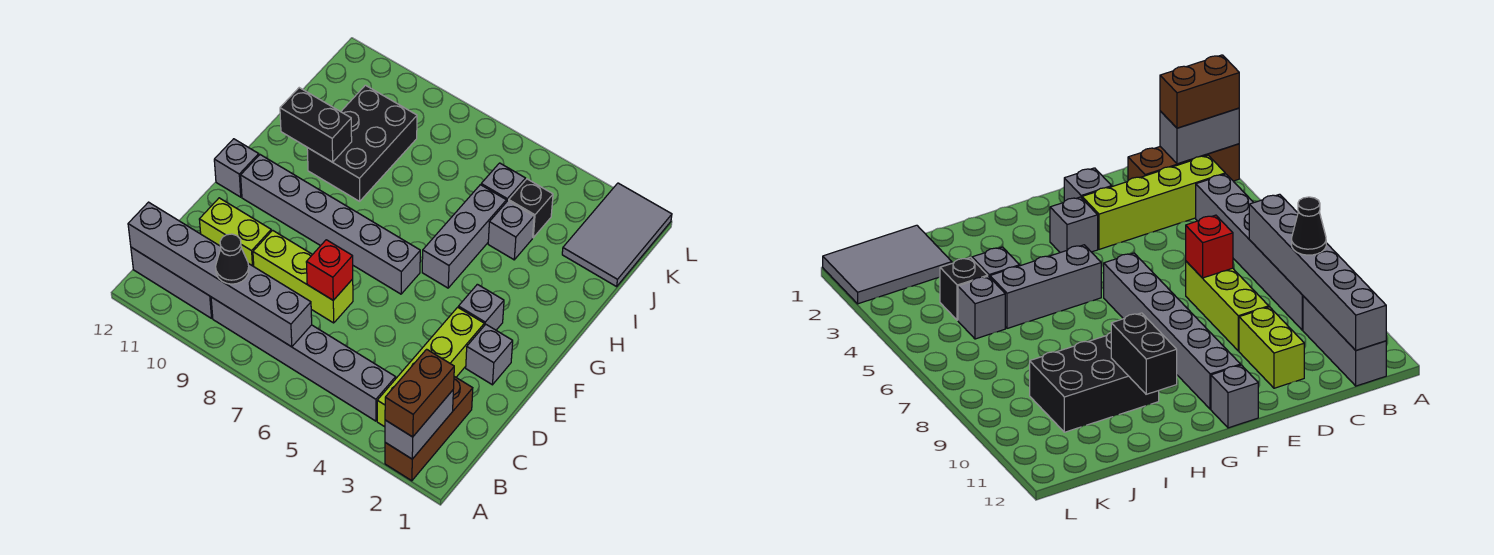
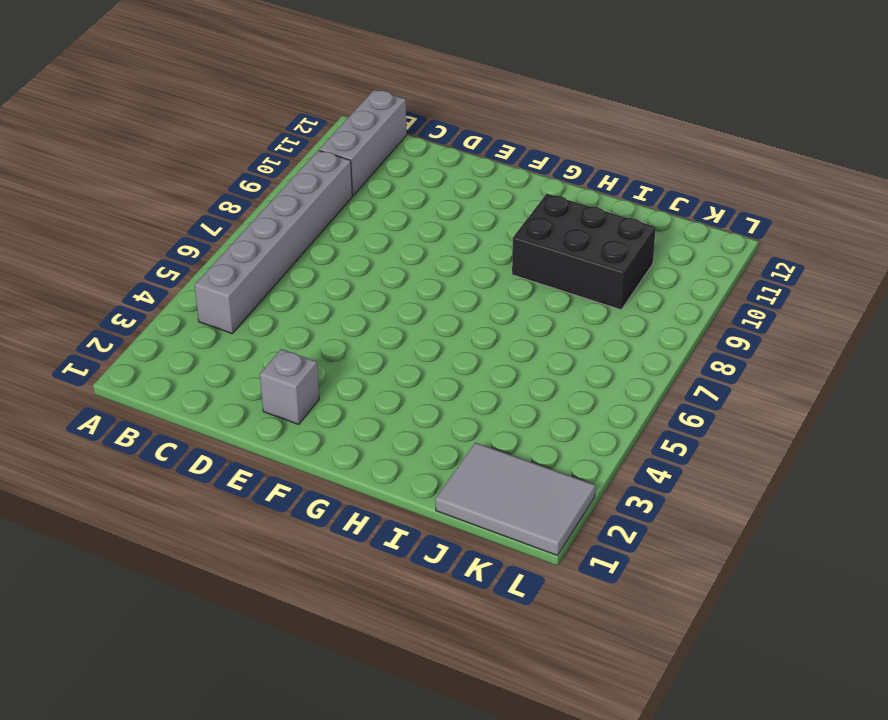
none -> brown 1x3 brick [385,377,473,481]
none -> lime 1x4 brick [377,307,484,427]
none -> lime 1x3 brick [253,230,353,323]

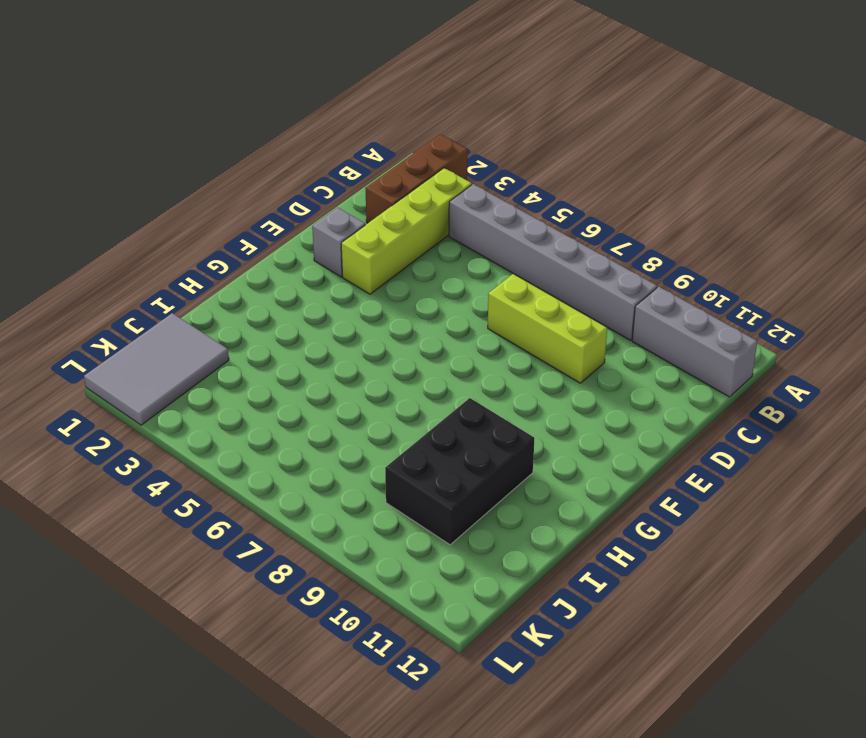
none -> lime 1x2 brick [199,198,271,266]
none -> grey 1x1 brick [458,284,504,330]
none -> grey 1x6 brick [241,155,420,294]

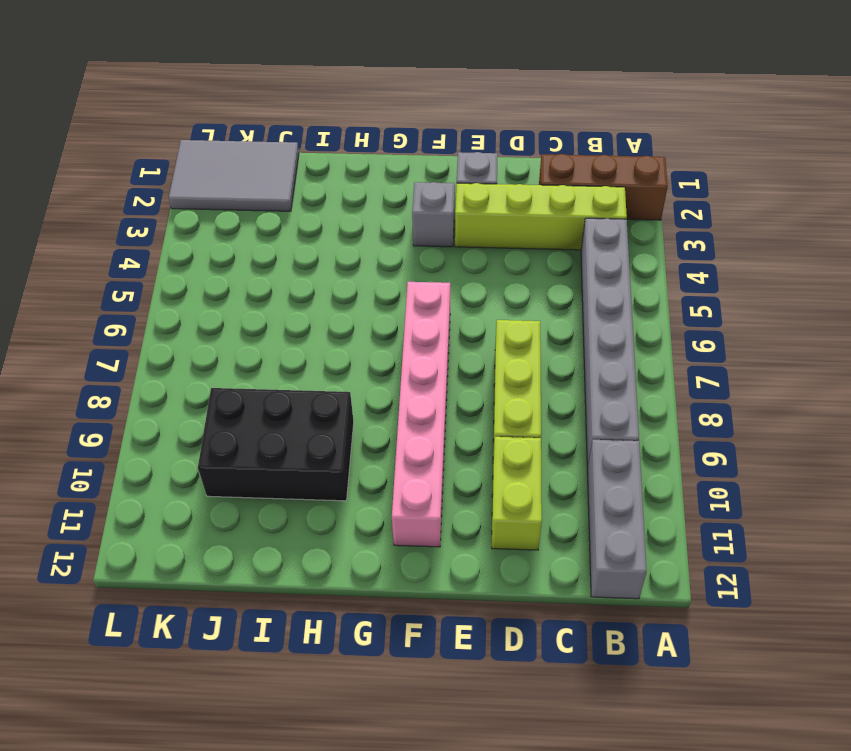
pink 1x6 brick [392,282,450,547] -> grey 1x6 brick [241,155,420,294]
none -> grey 1x1 brick [214,139,259,197]
none -> grey 1x3 brick [422,185,506,288]
none -> grey 1x1 brick [488,201,534,260]

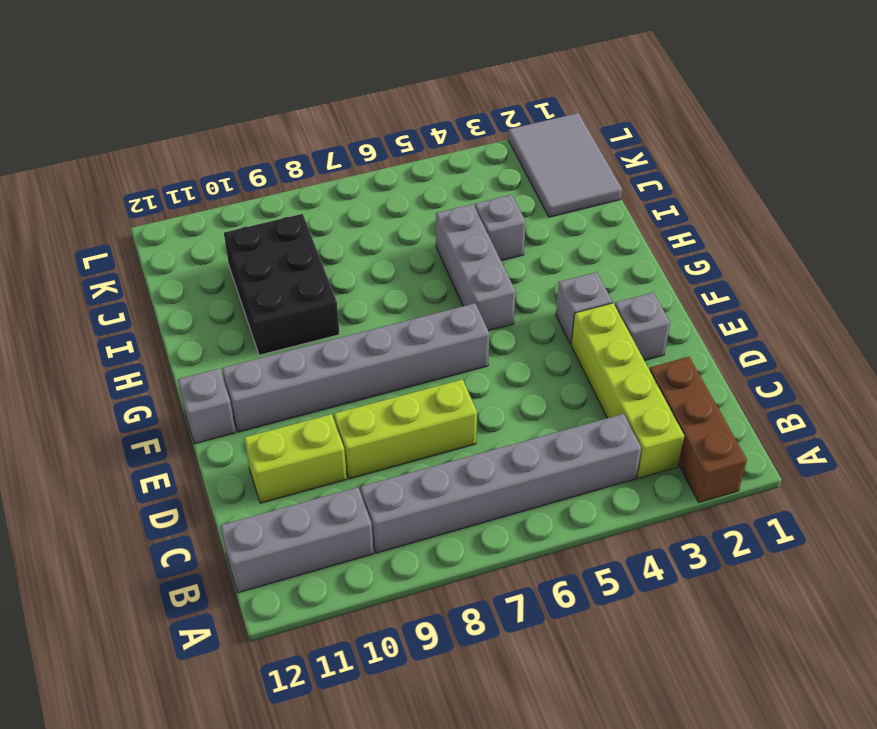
none -> black 1x1 brick [509,179,553,238]
none -> grey 1x1 brick [481,163,526,202]
none -> grey 1x2 brick [385,390,453,459]

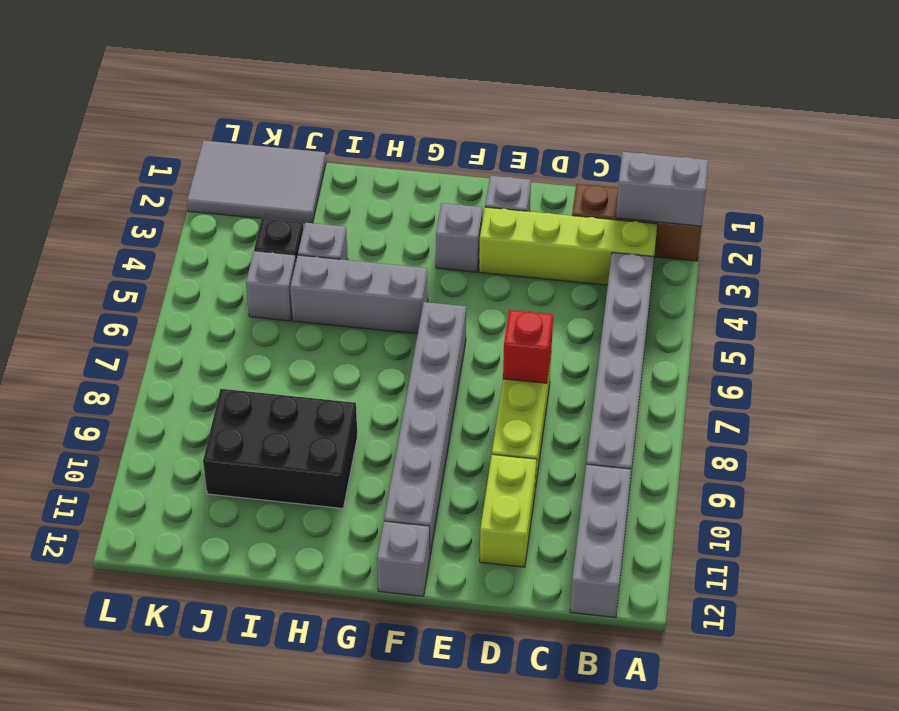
none -> grey 1x6 brick [128,202,312,347]
none -> black 1x2 brick [280,88,352,162]
none -> brown 1x2 brick [385,349,454,437]

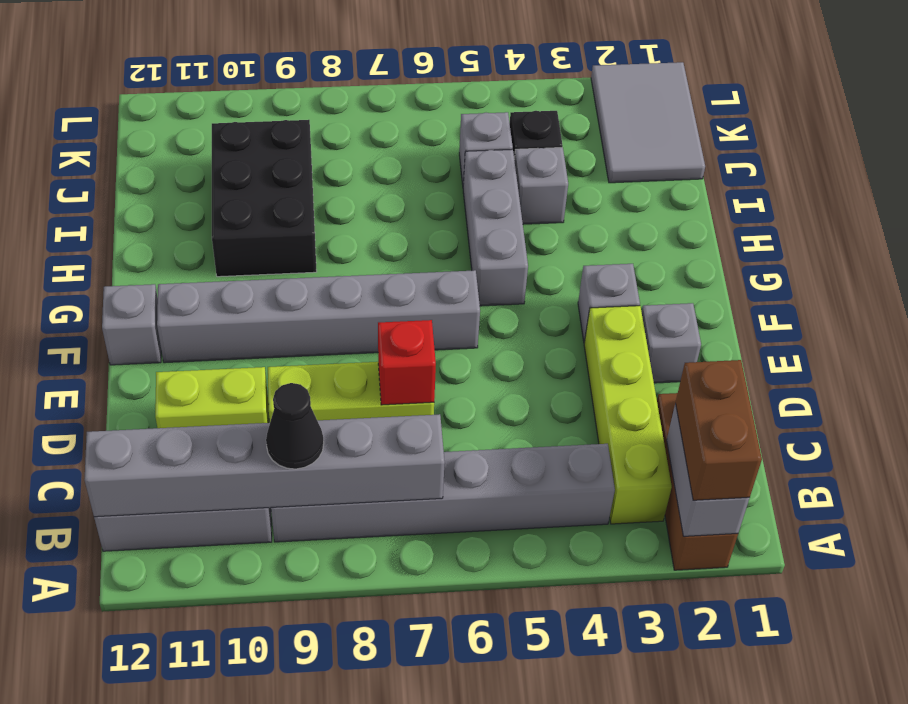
none -> black 1x2 brick [280,88,352,162]

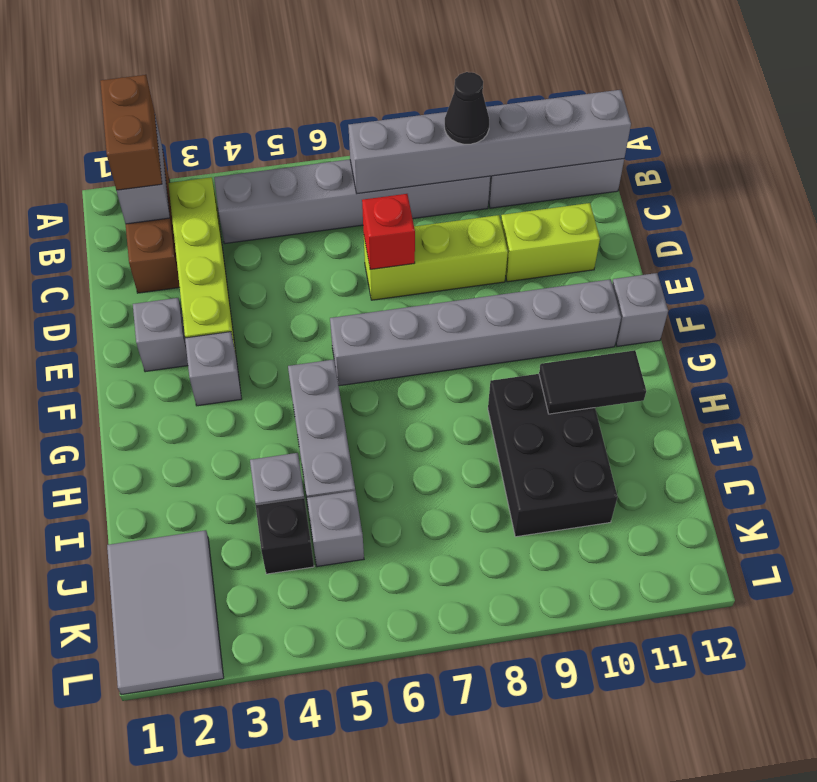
black 1x2 tile [539,350,646,414] -> black 1x2 brick [280,88,352,162]

